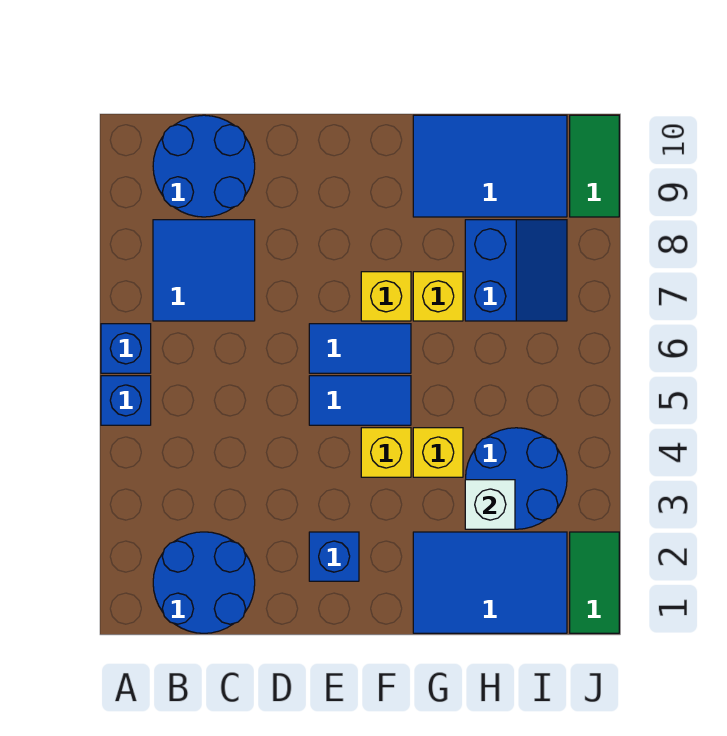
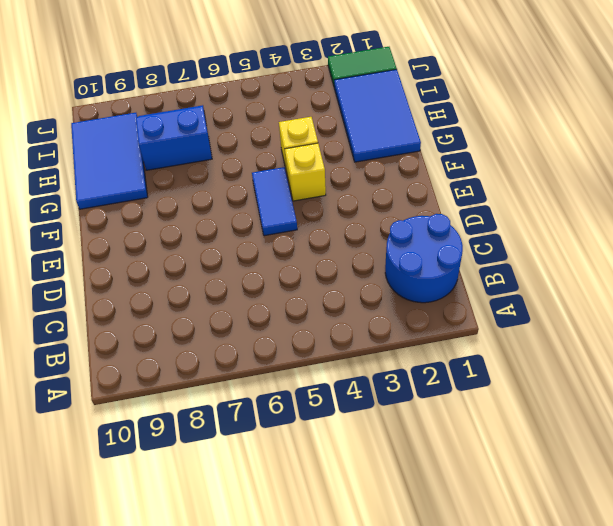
none -> blue 1x1 brick [101,376,151,425]
none -> blue 1x1 brick [101,324,151,373]
none -> blue 2x2 tile [153,220,255,321]

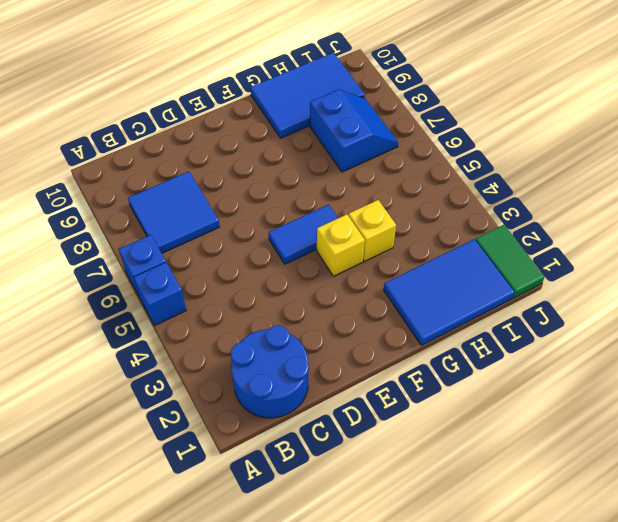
none -> blue 2x2 round brick [153,115,255,217]
none -> blue 1x1 brick [309,532,359,581]
none -> blue 1x2 tile [309,324,411,373]

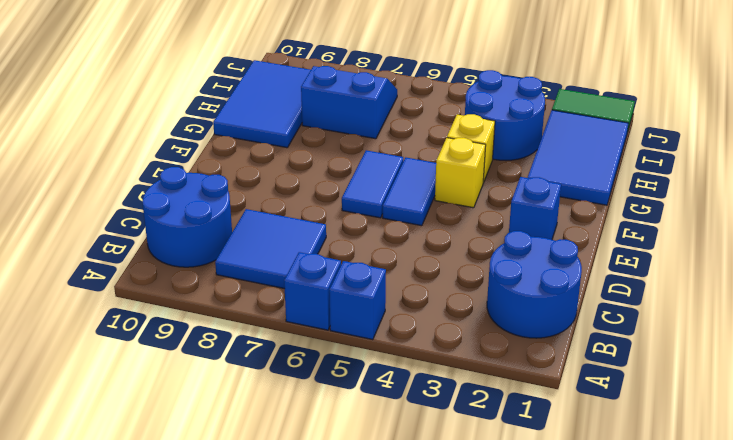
none -> yellow 1x1 brick [361,272,411,321]
none -> yellow 1x1 brick [413,272,463,321]
none -> green 1x2 tile [570,115,619,217]

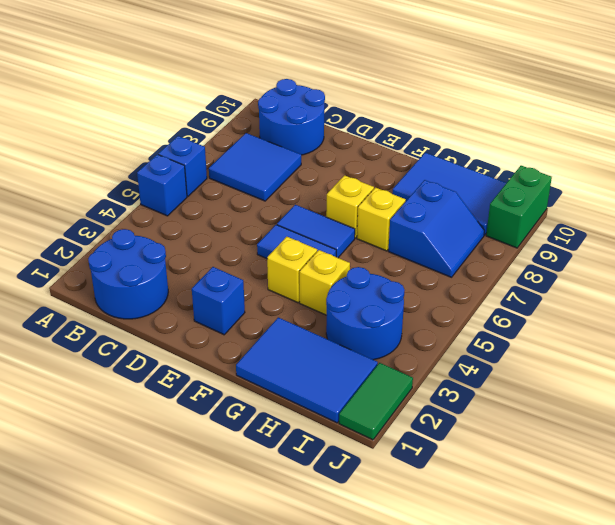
green 1x2 brick [486,166,552,248] -> green 1x2 tile [570,115,619,217]
none -> white 1x1 brick [465,480,515,529]

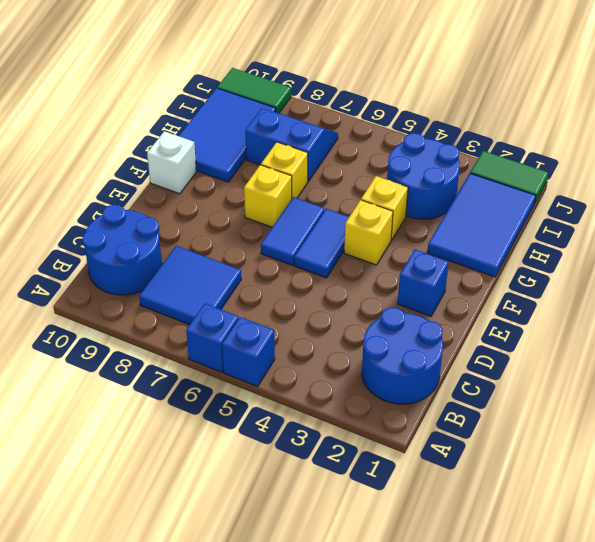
white 1x1 brick [147,131,196,194] -> white 1x1 brick moved to [465,480,515,529]

